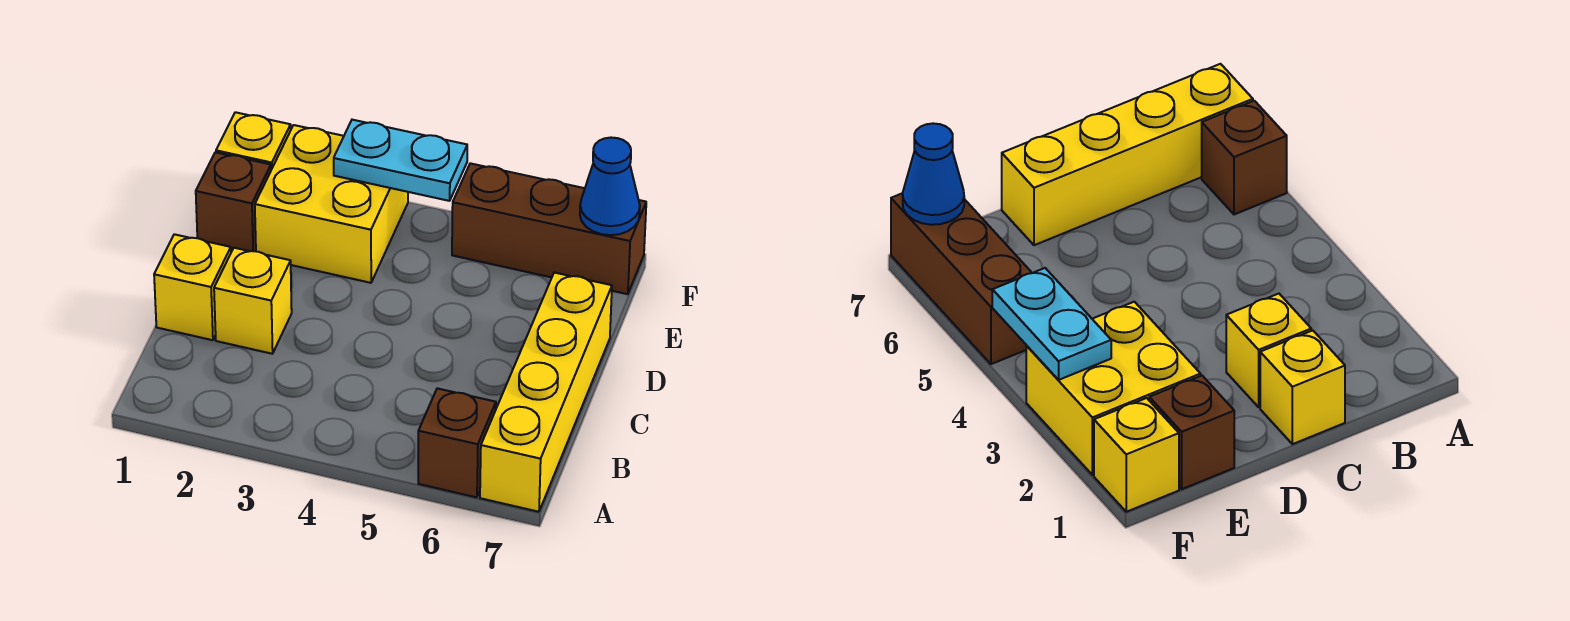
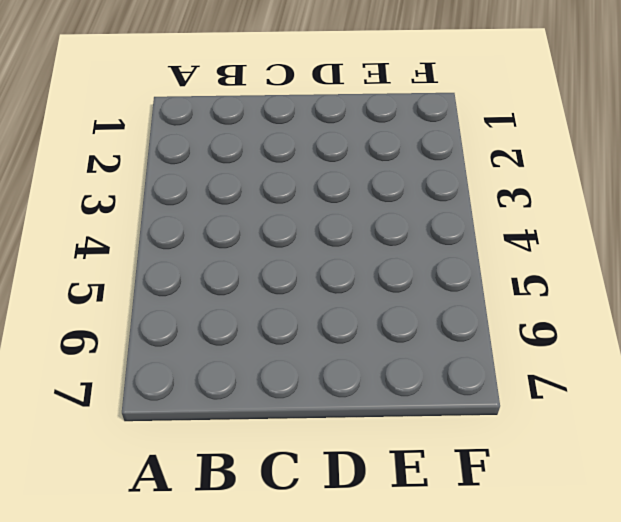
none -> brown 1x1 brick [418,388,496,497]
none -> yellow 1x4 brick [480,273,612,512]

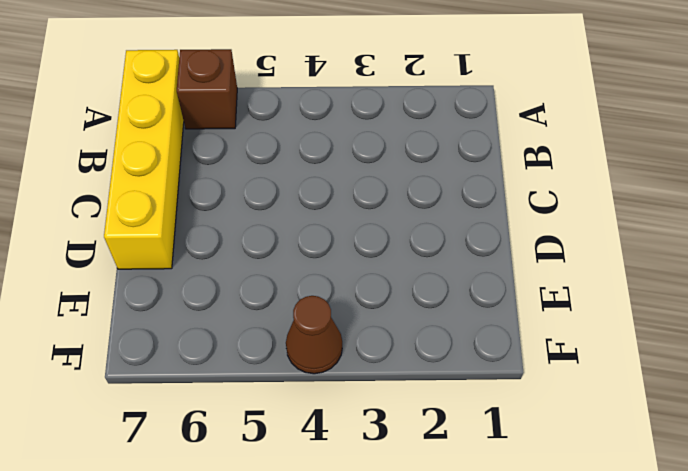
brown 1x1 cone [286,296,342,374] -> none
none -> yellow 1x1 brick [154,234,231,340]
none -> yellow 1x1 brick [214,248,292,354]

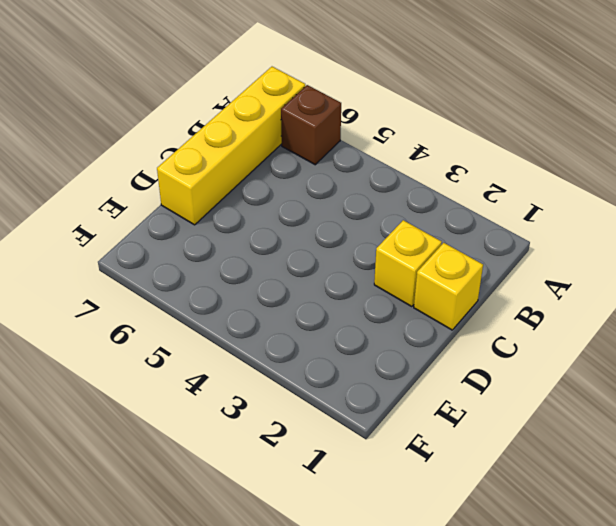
none -> brown 1x1 brick [196,152,271,252]
none -> yellow 2x2 brick [255,125,408,283]

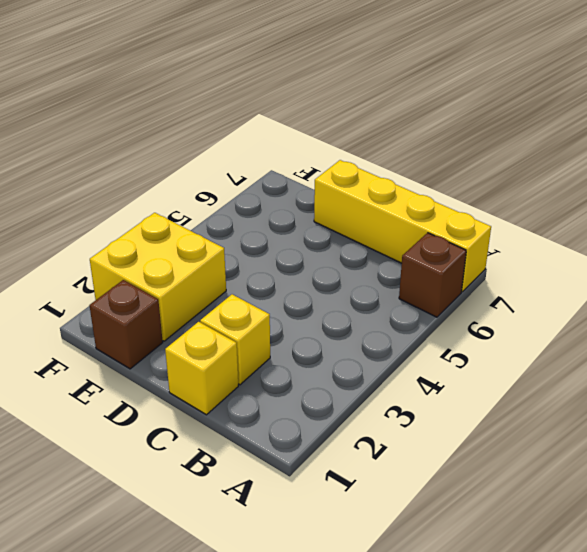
none -> yellow 1x1 brick [216,112,291,170]
none -> brown 1x3 brick [452,163,646,294]

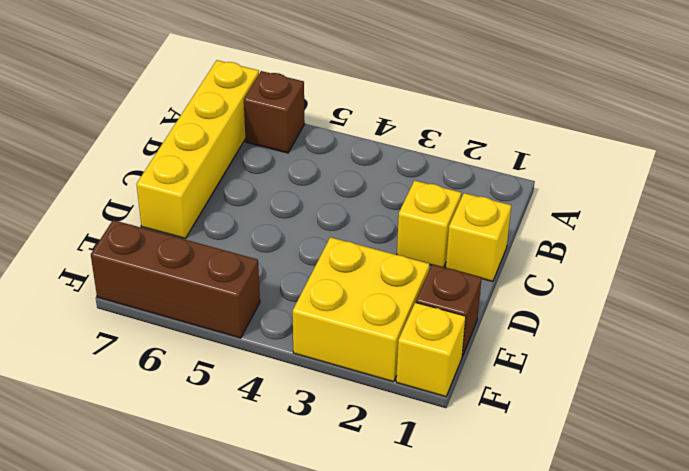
none -> cyan 1x2 plate [334,120,467,201]
none -> blue 1x1 cone [580,138,640,235]

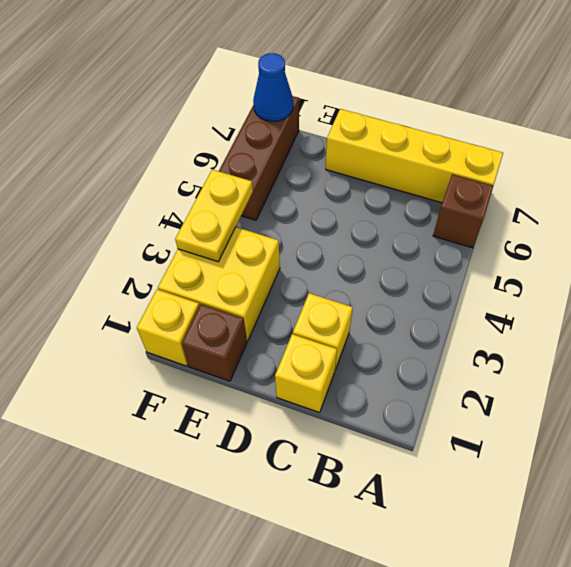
yellow 1x2 plate [175,170,253,262] -> cyan 1x2 plate [334,120,467,201]

